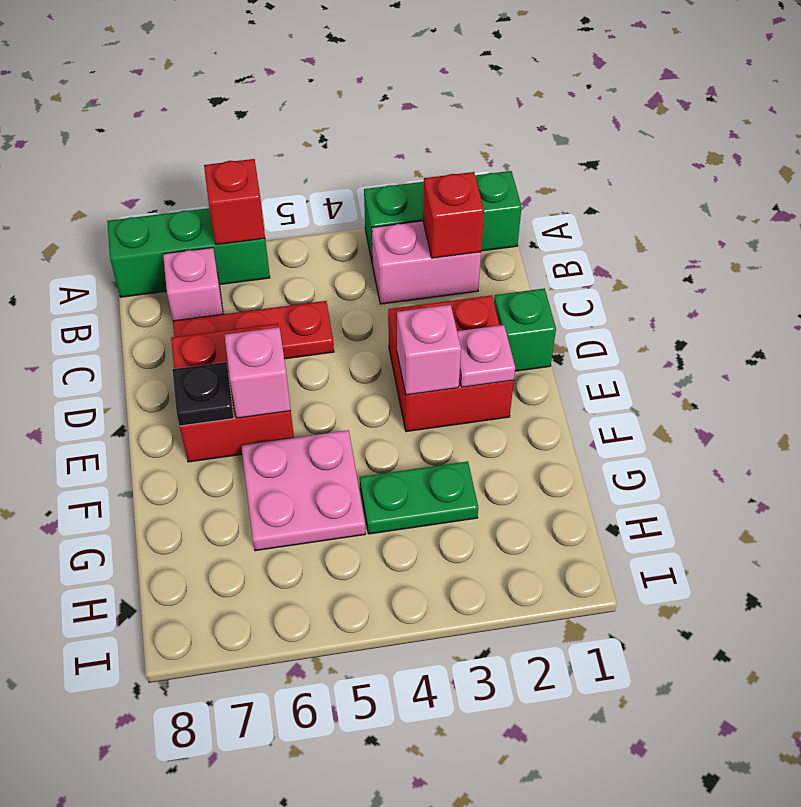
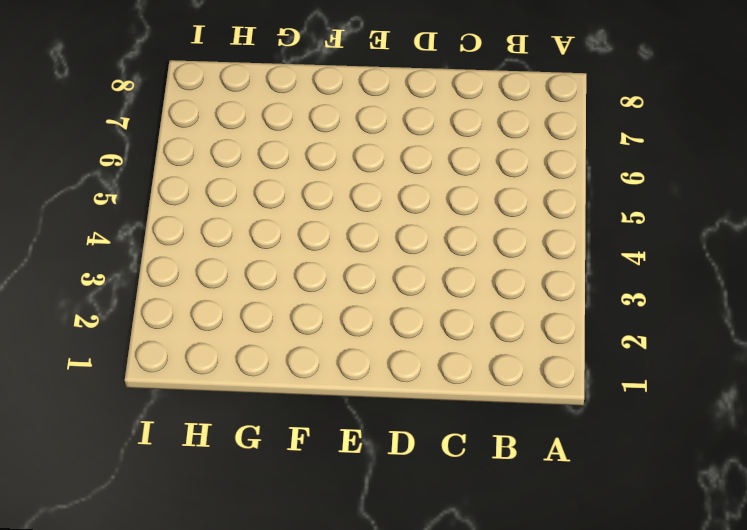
none -> green 1x3 brick [364,171,522,265]
none -> green 1x3 brick [107,208,270,297]
none -> pink 1x2 brick [372,221,481,304]

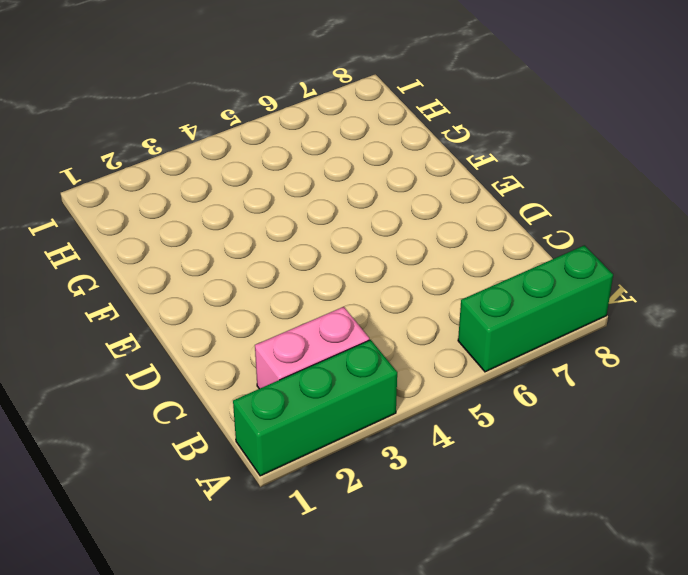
none -> pink 1x1 brick [163,248,223,321]
none -> red 1x3 plate [173,301,334,359]
none -> green 1x1 brick [494,288,556,371]

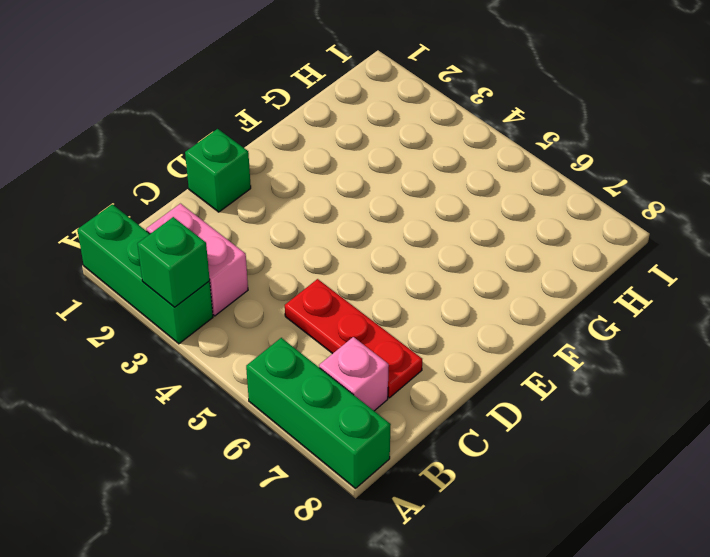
green 1x1 brick [137,217,210,307] -> none
none -> red 2x2 brick [388,295,514,432]
none -> red 2x2 brick [171,324,294,462]
none -> pink 2x2 plate [241,430,366,551]

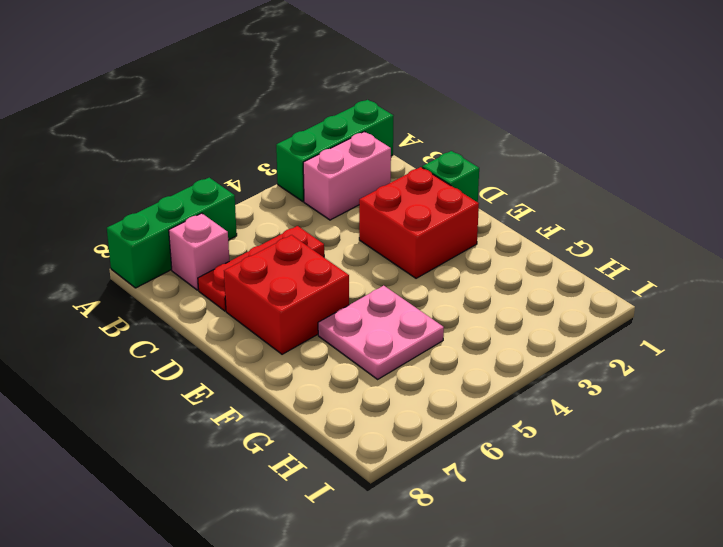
none -> green 1x2 plate [360,461,478,534]
none -> red 1x1 brick [204,159,265,245]
none -> red 1x1 brick [423,172,484,258]

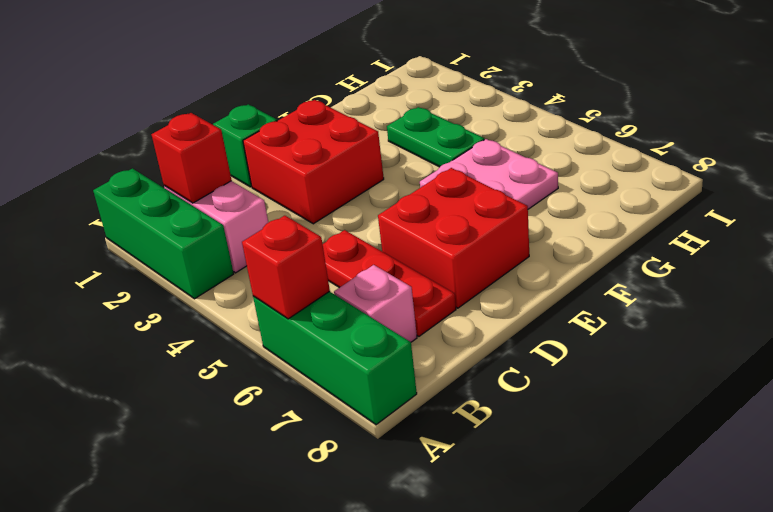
none -> pink 1x1 plate [457,325,515,387]
none -> pink 1x1 brick [397,305,461,395]
none -> pink 1x1 brick [225,327,291,418]

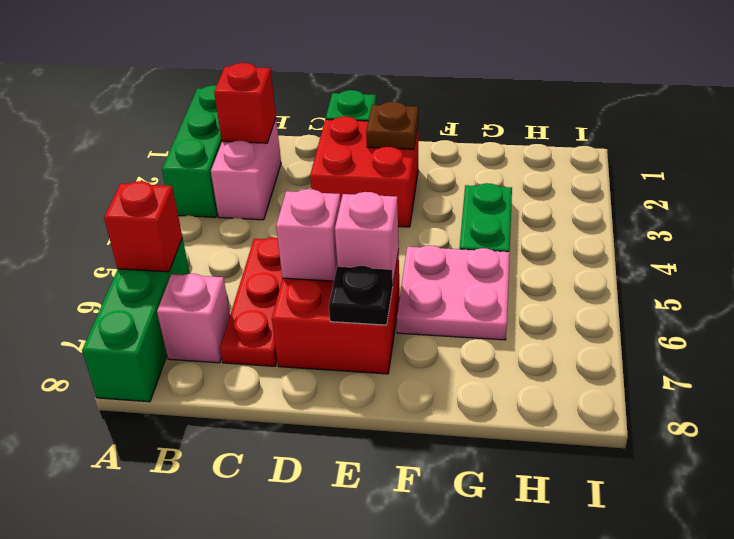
pink 1x1 brick [276,189,341,281] -> pink 1x1 brick moved to [397,305,461,395]
brown 1x1 plate [366,102,418,149] -> pink 1x1 plate [457,325,515,387]

